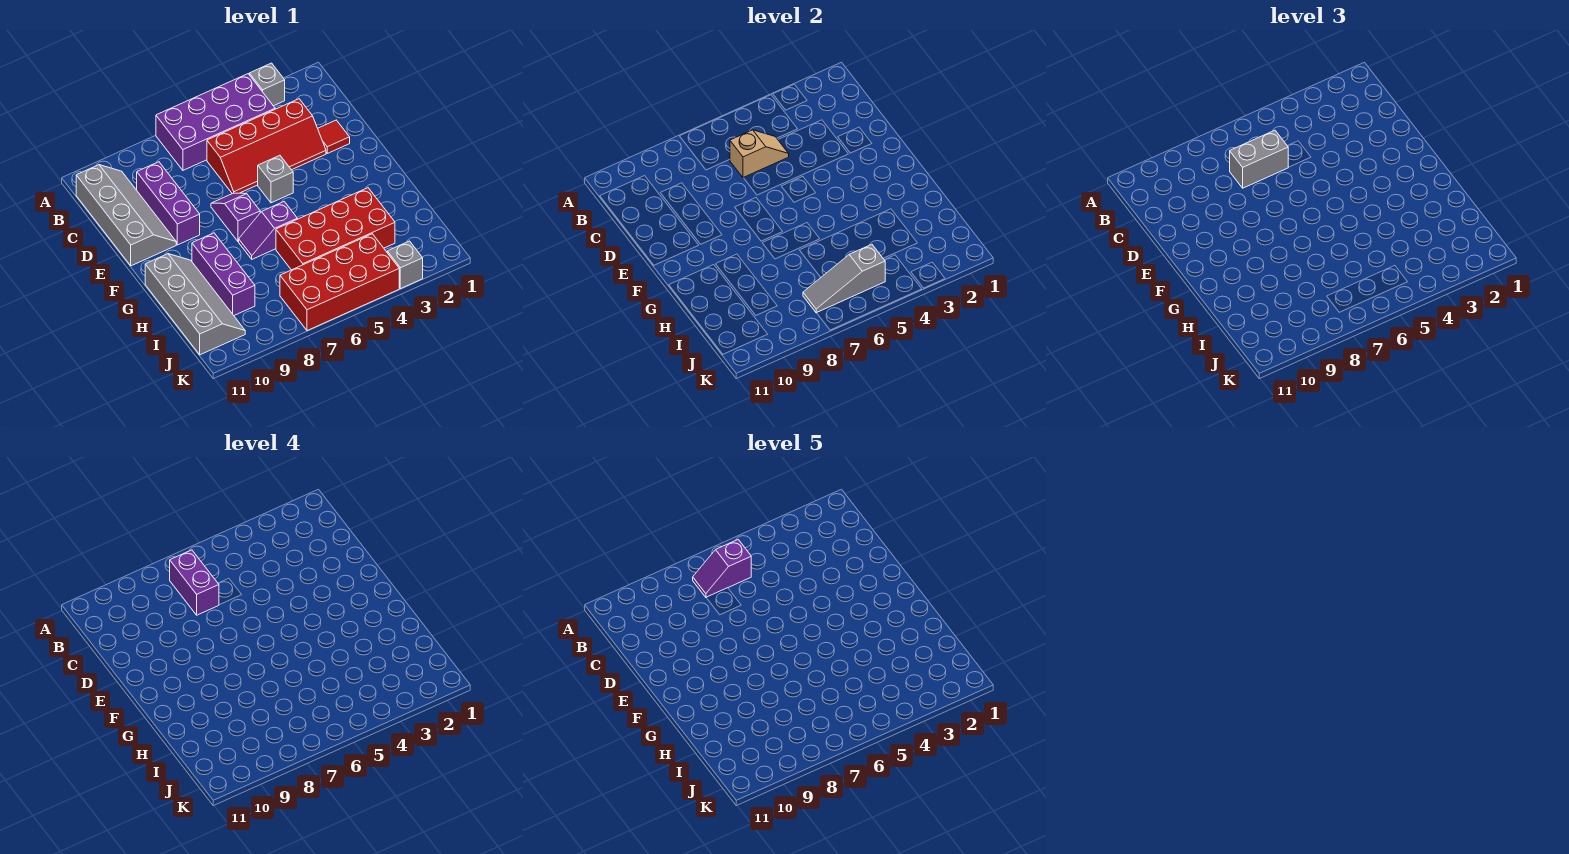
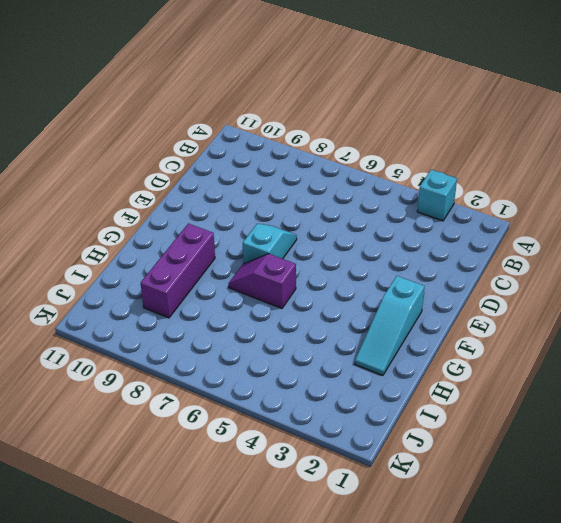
cyan 1x1 brick [417,170,457,221] -> grey 1x1 brick [249,63,285,106]
cyan 1x2 slope [243,224,297,264] -> purple 1x2 slope [211,193,260,242]
cyan 1x3 slope [355,276,424,376] -> none
none -> purple 2x4 brick [156,74,275,170]
none -> grey 2x4 slope [76,165,176,266]
none -> red 2x4 slope [207,99,326,194]

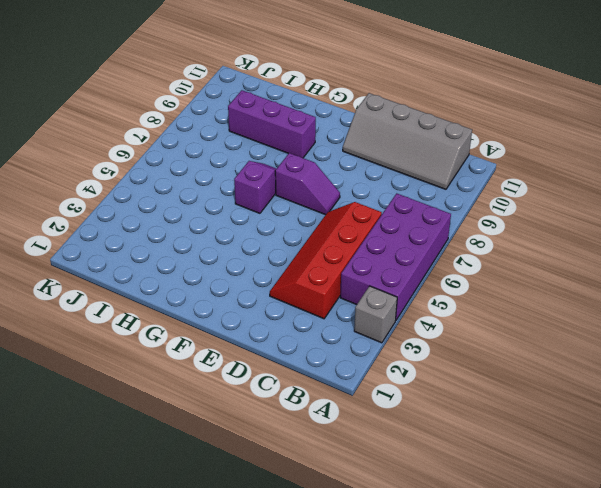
none -> purple 1x3 brick [137,162,200,245]
none -> red 1x1 tile [318,120,350,153]
none -> grey 1x1 brick [258,155,293,203]

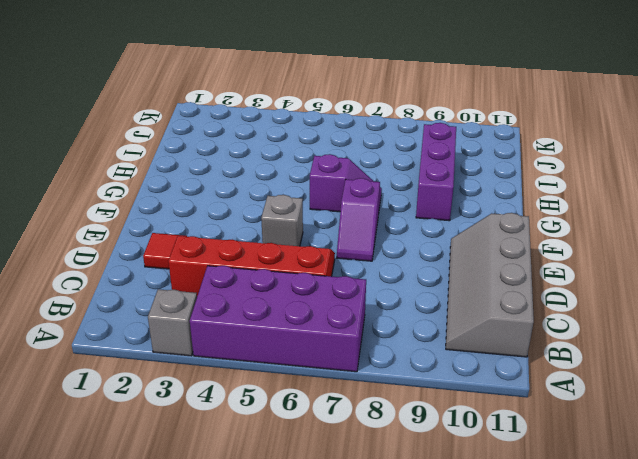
none -> purple 1x3 brick [137,162,200,245]
none -> grey 2x4 slope [145,254,245,355]
none -> red 2x4 brick [276,188,395,270]

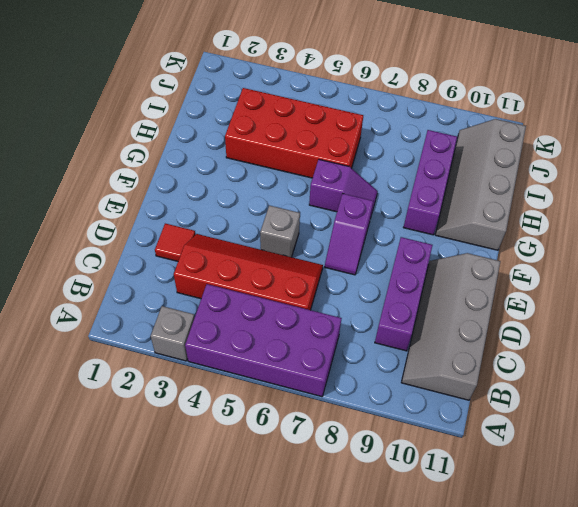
none -> red 2x4 brick [280,234,399,331]
none -> grey 1x1 brick [387,241,423,289]
none -> tan 1x2 slope [730,130,789,178]

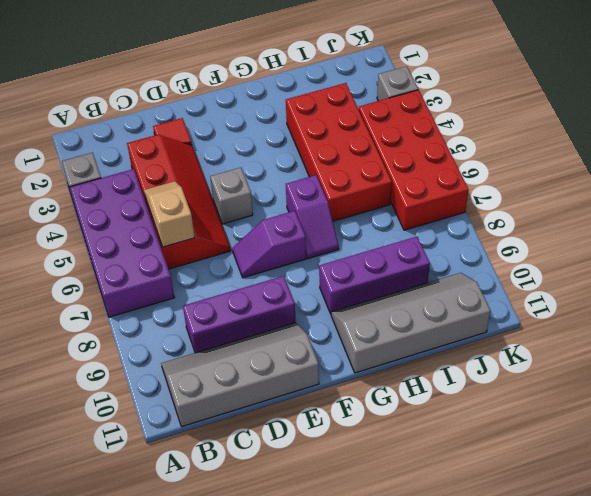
none -> grey 1x3 slope [803,244,885,313]
none -> grey 1x2 brick [1230,130,1288,188]
none -> purple 1x2 brick [170,550,219,615]

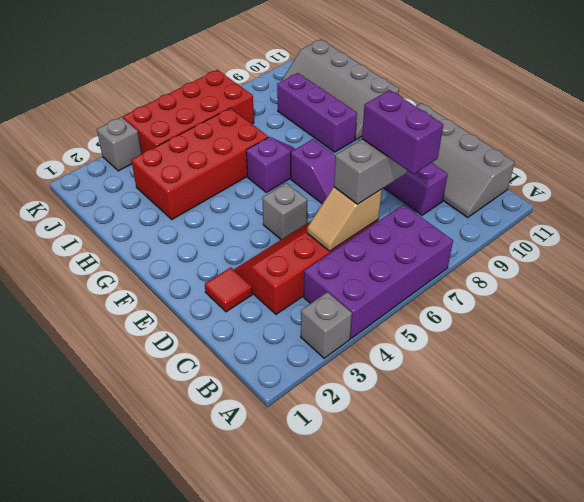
none -> grey 1x3 slope [803,244,885,313]
none -> purple 1x2 slope [693,540,751,597]

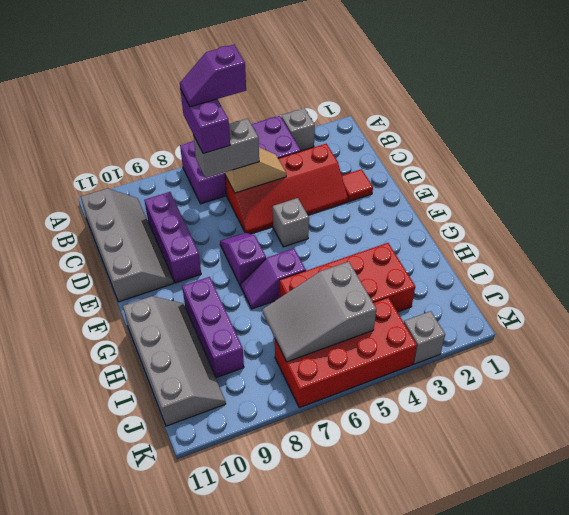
grey 2x3 slope [262,262,377,362] -> grey 1x3 slope [803,244,885,313]

